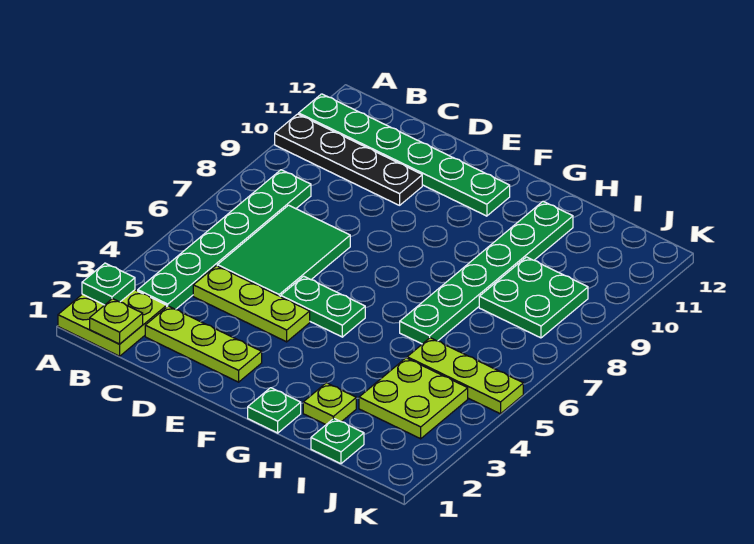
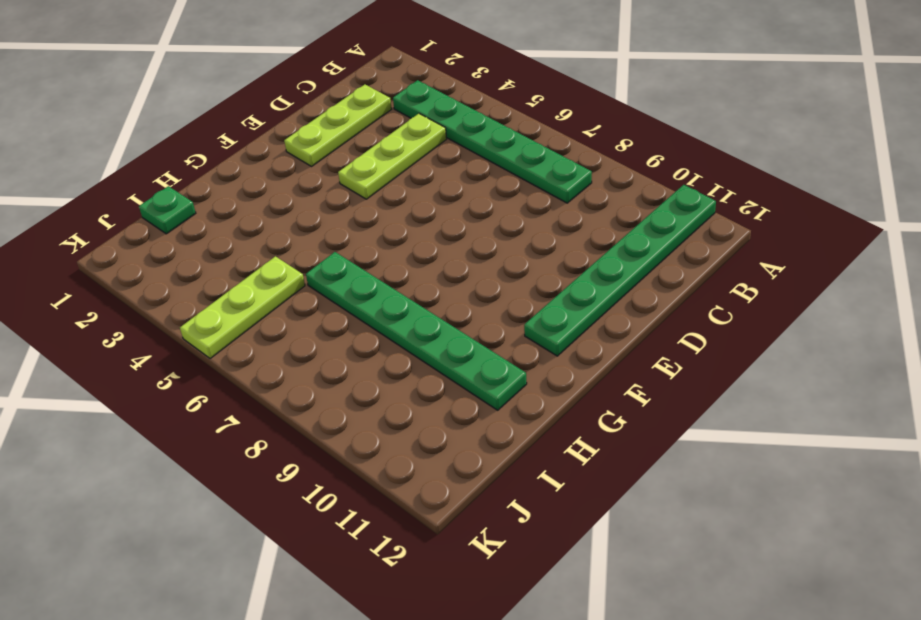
none -> lime 2x2 plate [58,290,167,356]
none -> black 1x4 plate [275,114,422,205]
none -> green 2x3 tile [217,205,350,297]

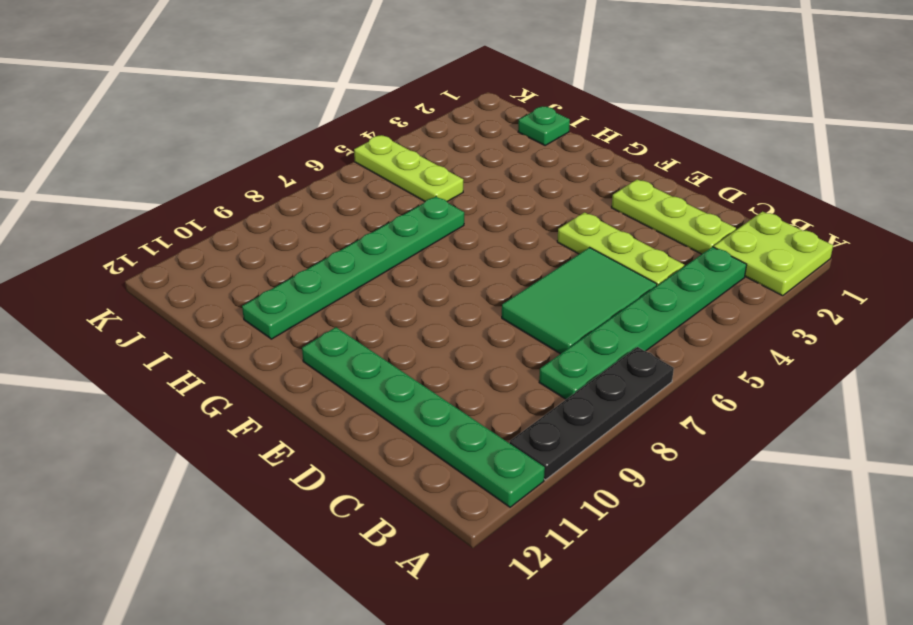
black 1x4 plate [510,347,674,480] -> black 1x4 plate turned to [275,114,422,205]
none -> green 1x2 plate [281,276,365,337]
none -> green 1x1 plate [248,388,301,433]
none -> lime 1x1 plate [303,383,356,425]

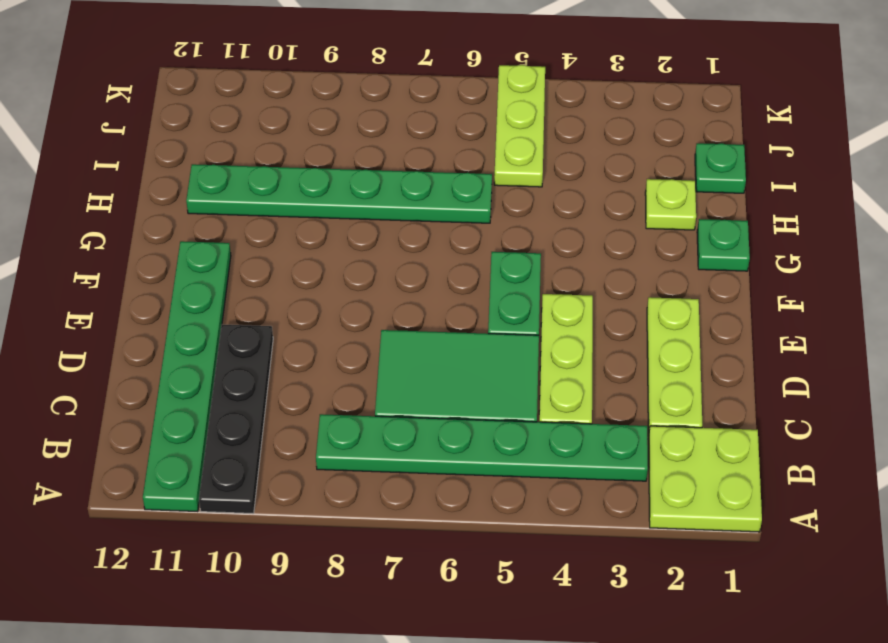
none -> lime 2x2 plate [359,358,468,439]
none -> green 2x2 plate [479,257,588,338]
none -> green 1x1 plate [82,263,135,305]

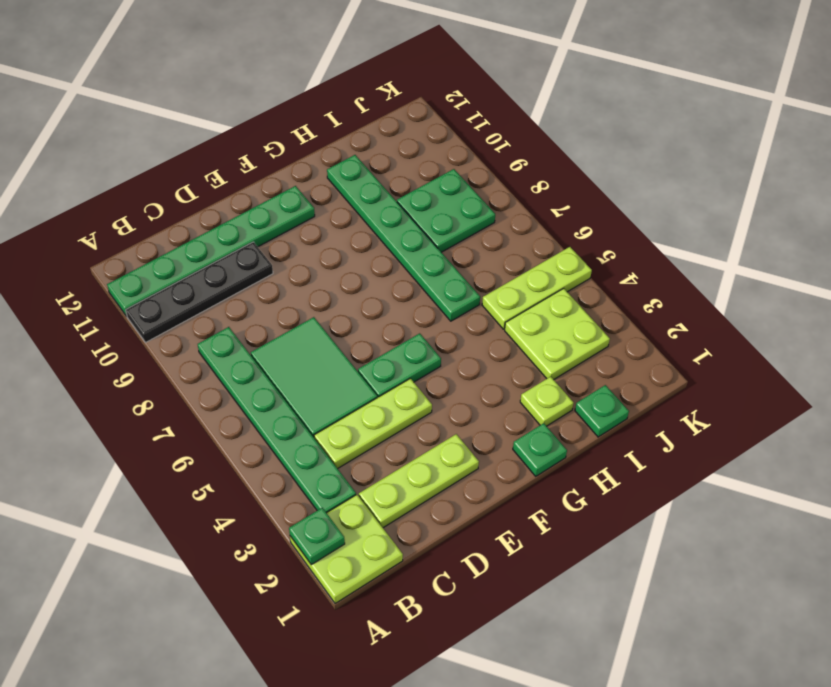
none -> lime 1x1 plate [90,299,143,344]

